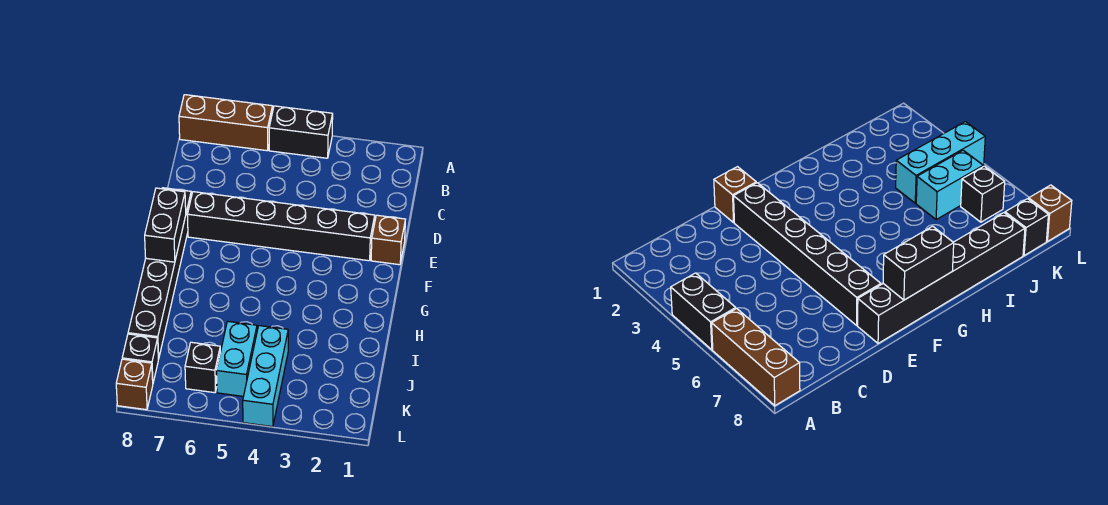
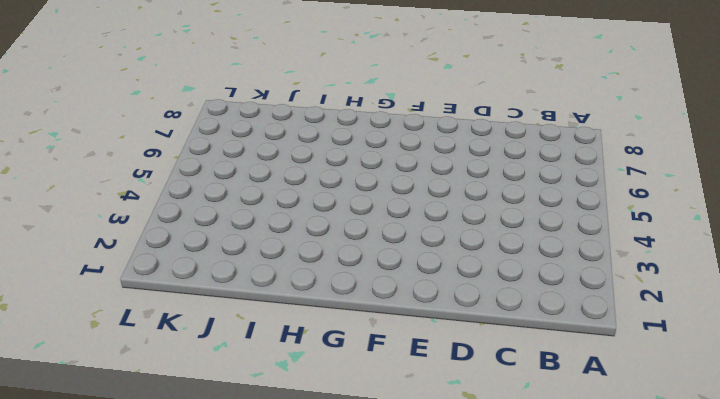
none -> black 1x2 brick [269,106,333,158]
none -> brown 1x3 brick [179,95,273,151]

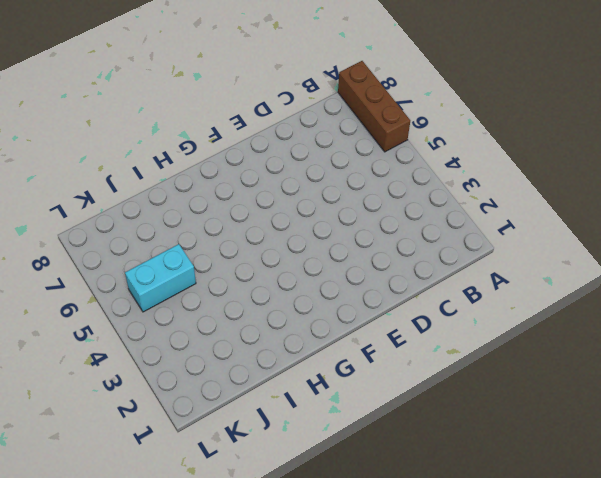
none -> black 1x2 brick [269,106,333,158]
none -> brown 1x1 brick [371,215,405,265]

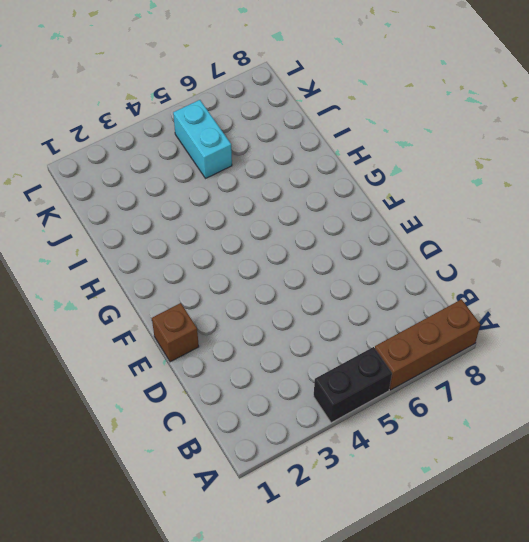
none -> black 1x6 brick [187,192,375,261]
none -> black 1x6 brick [128,188,191,359]

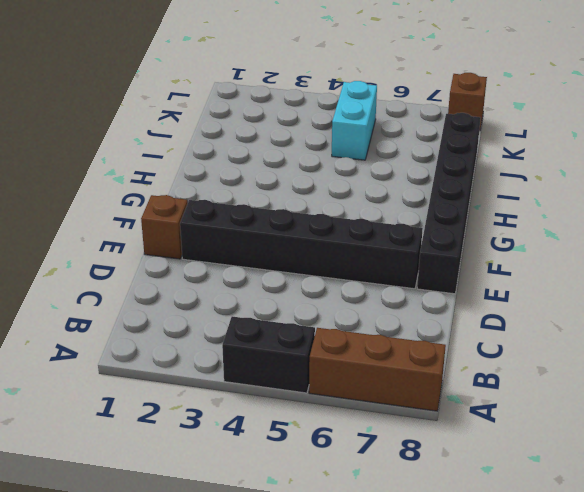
none -> cyan 1x3 brick [243,326,288,427]
none -> black 1x1 brick [185,342,220,393]

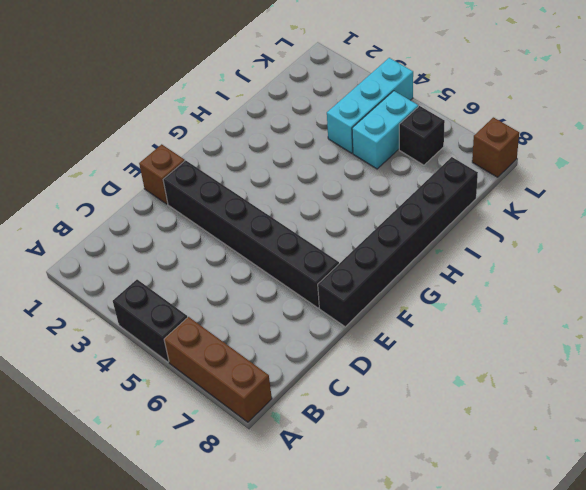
none -> black 1x1 brick [122,334,158,382]
none -> black 1x2 brick [145,188,186,262]

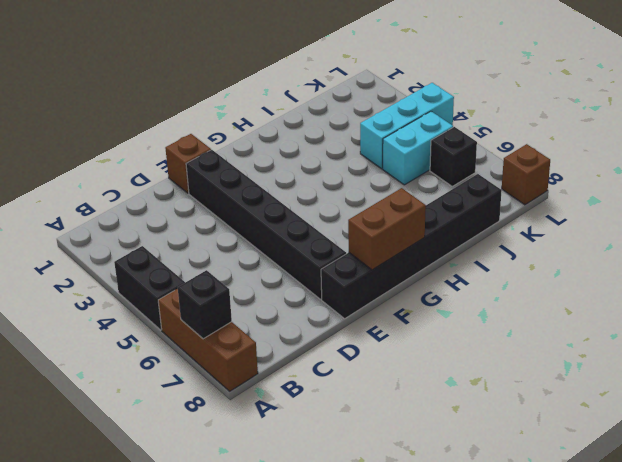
black 1x1 brick [178,270,232,339] -> black 1x1 brick moved to [122,334,158,382]
brown 1x2 brick [348,188,426,270] -> black 1x2 brick [145,188,186,262]

